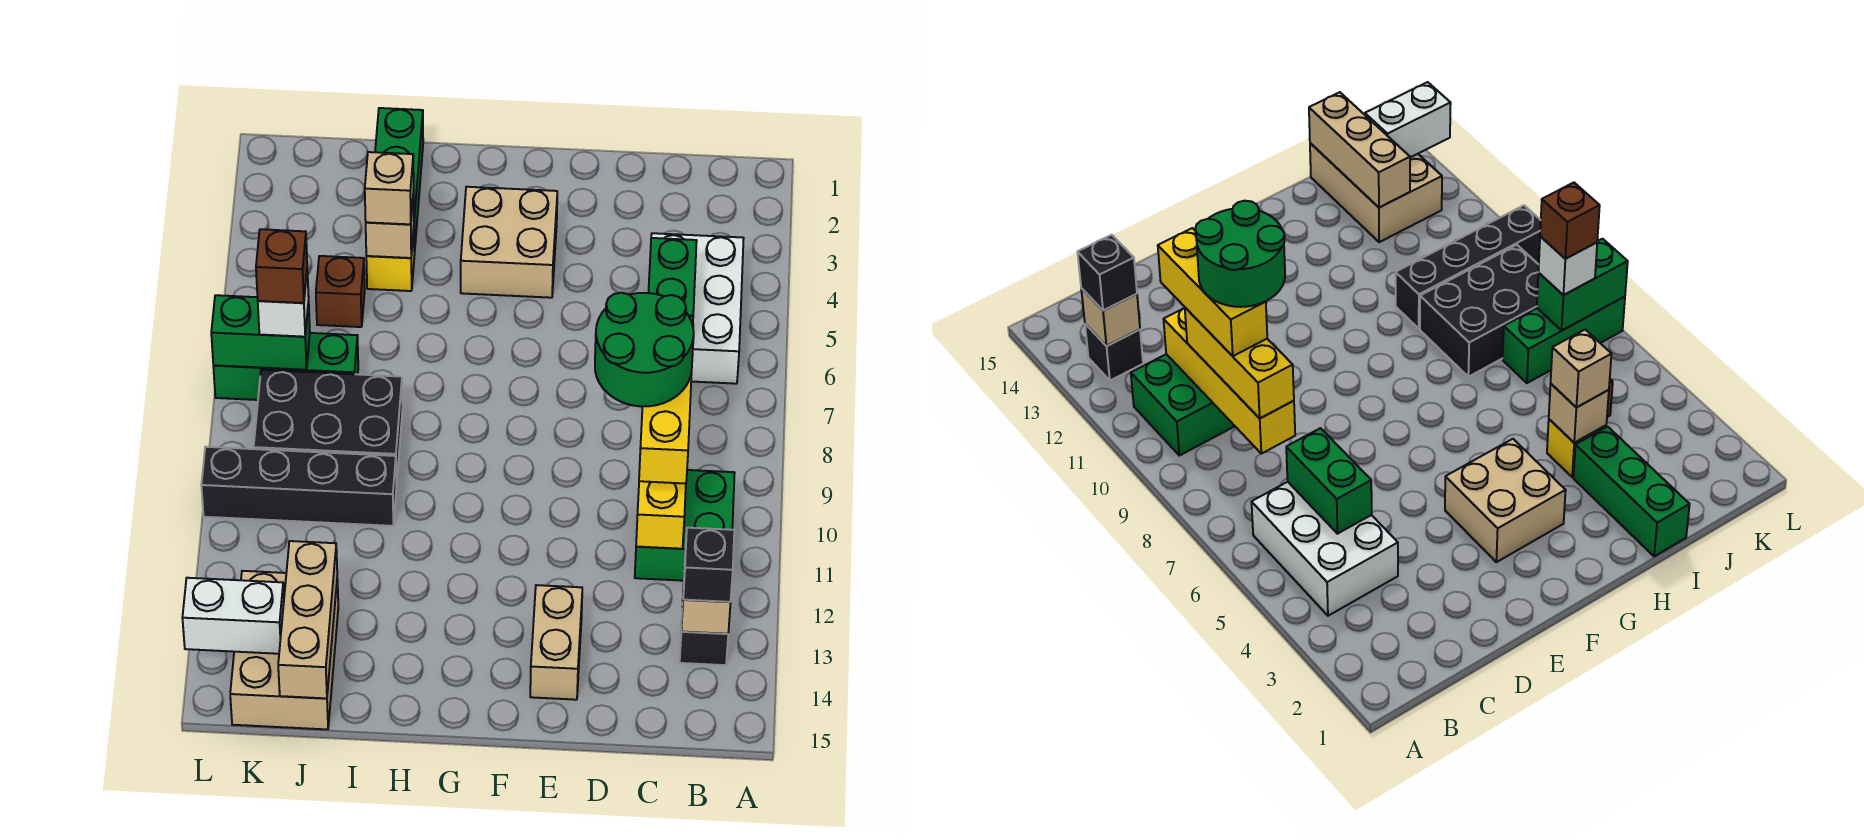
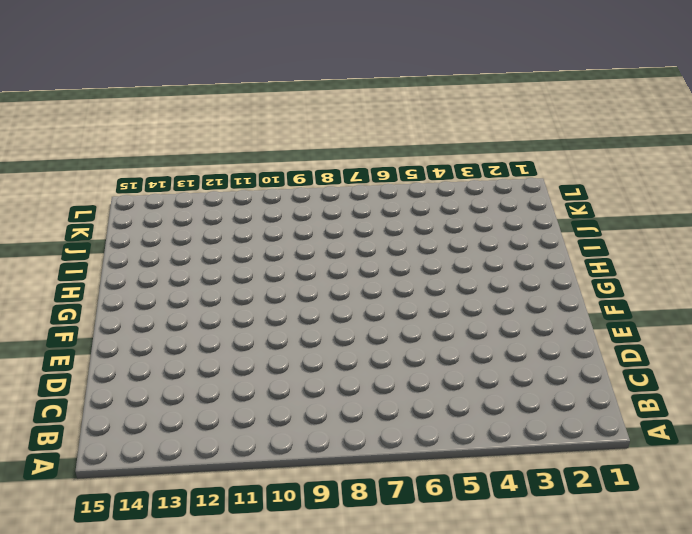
none -> white 2x3 brick [651,233,744,384]
none -> green 2x2 brick [635,470,735,581]
none -> black 1x1 brick [680,603,728,665]

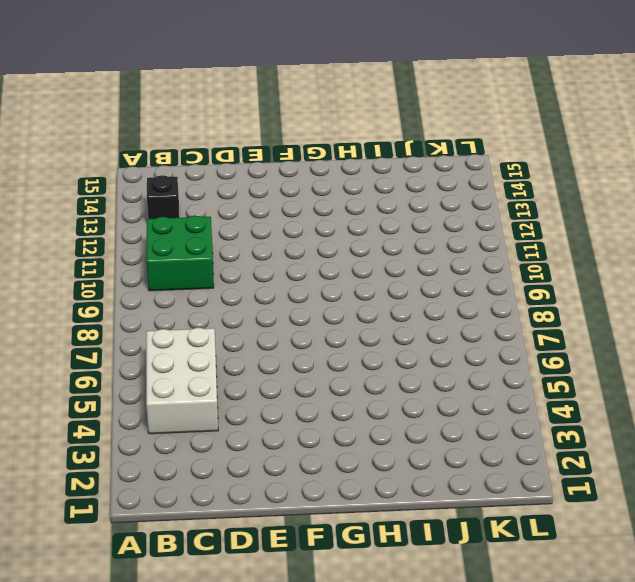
none -> tan 1x2 brick [530,585,582,700]
none -> tan 2x2 brick [461,187,557,298]
none -> green 1x3 brick [375,108,423,252]

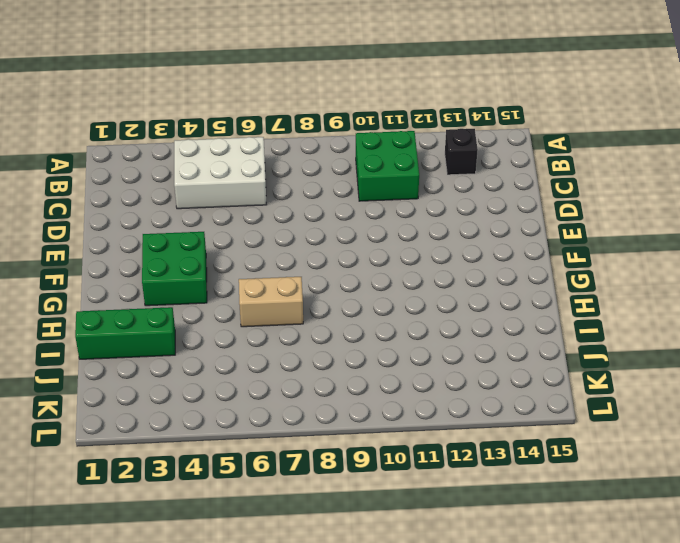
green 2x2 brick [142,232,207,306] -> tan 2x2 brick [461,187,557,298]
tan 1x2 brick [239,277,303,327] -> tan 1x2 brick moved to [530,585,582,700]
none -> yellow 1x1 brick [366,230,415,291]
none -> black 2x3 brick [254,370,403,486]
none -> black 1x4 brick [201,447,396,526]

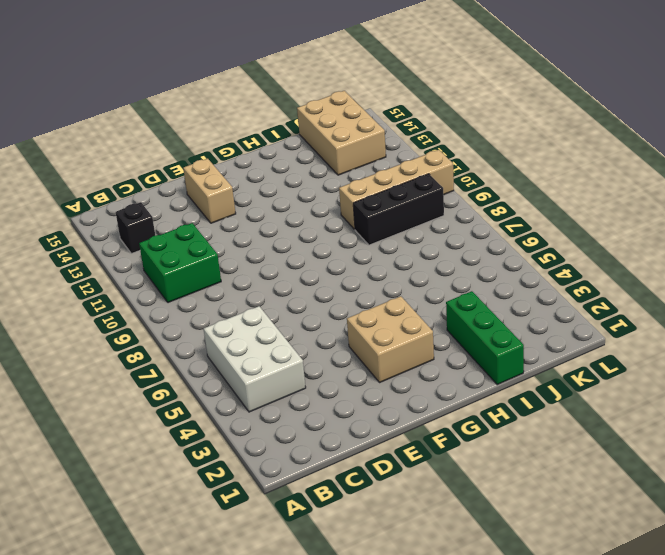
black 1x3 brick [353,174,444,245] -> black 2x3 brick [254,370,403,486]
tan 1x4 brick [339,150,454,230] -> black 1x4 brick [201,447,396,526]
none -> yellow 1x1 brick [366,230,415,291]
none -> brown 1x1 brick [316,256,365,327]
none -> green 1x3 brick [213,333,358,400]

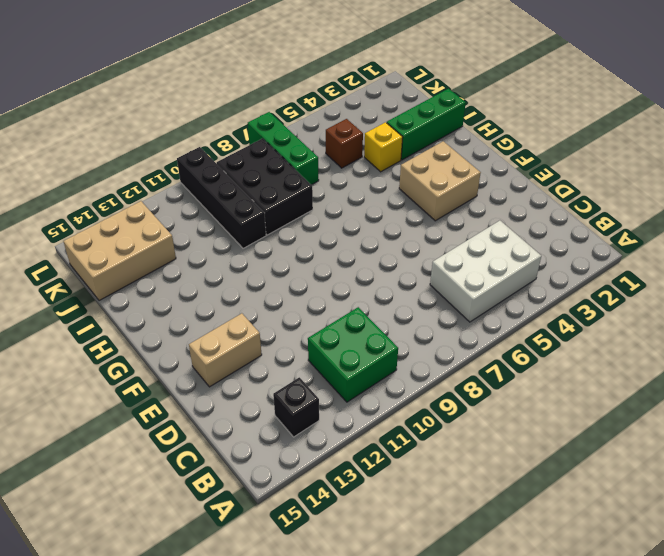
none -> tan 1x1 brick [681,568,731,634]
none -> green 1x2 brick [648,238,697,324]
none -> yellow 1x4 brick [636,481,686,549]

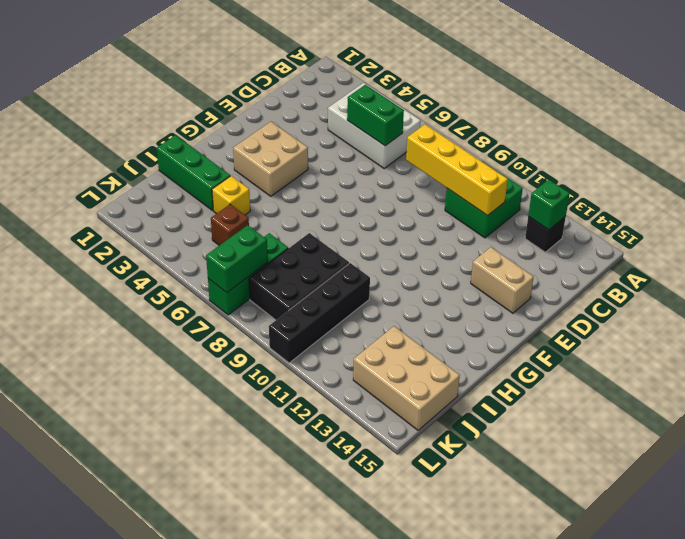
green 1x1 brick [528,179,570,230] -> tan 1x1 brick [681,568,731,634]
none -> tan 1x1 brick [366,191,414,258]
none -> tan 1x3 brick [278,541,337,698]
none -> white 1x2 brick [182,578,284,654]

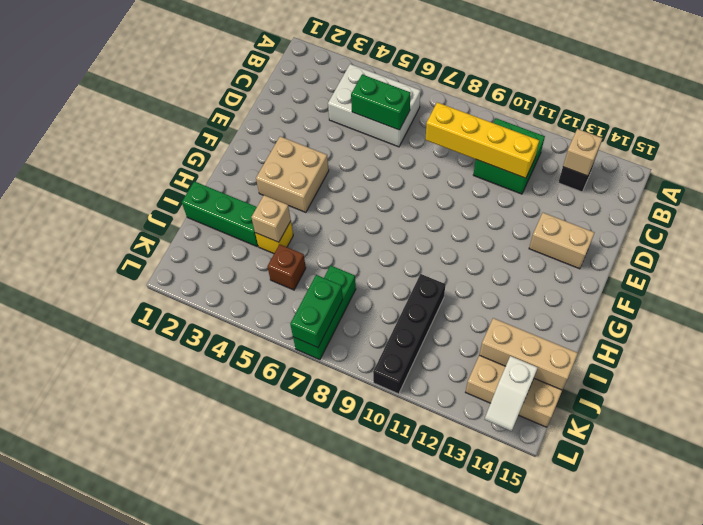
white 1x2 slope [485,356,538,431] -> white 1x2 brick [182,578,284,654]
none -> black 2x3 brick [254,370,403,486]
none -> black 1x1 brick [683,528,734,602]
none -> yellow 1x3 brick [1185,308,1294,418]

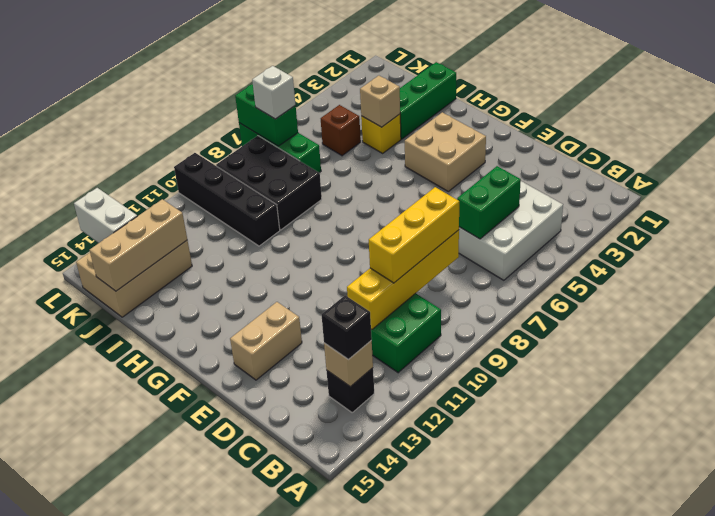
none -> tan 1x1 brick [365,152,414,224]
none -> yellow 1x3 brick [639,371,692,484]
none -> brown 1x1 brick [256,229,307,303]

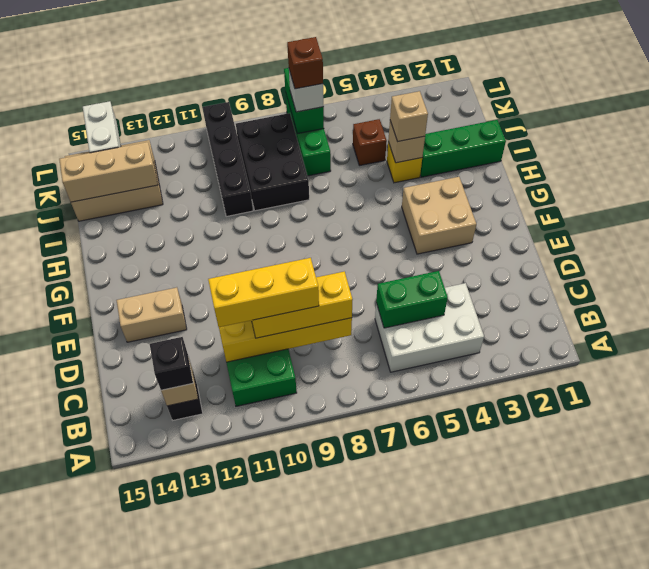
none -> green 2x2 round brick [595,293,694,406]

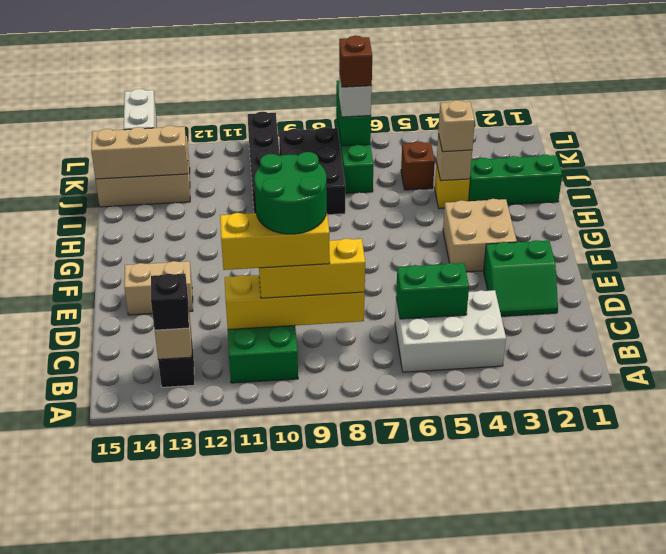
green 2x2 slope [484,240,558,316] -> none

